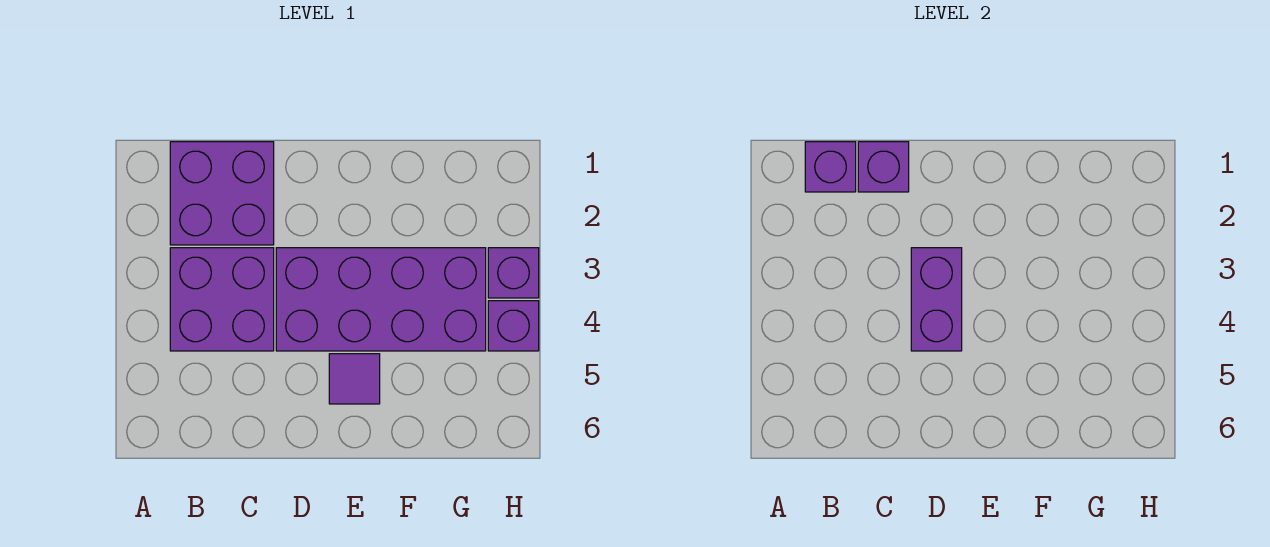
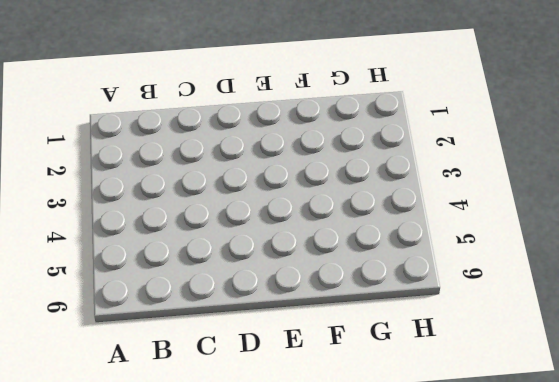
none -> purple 2x2 brick [170,142,274,245]
none -> purple 2x2 brick [170,248,274,351]

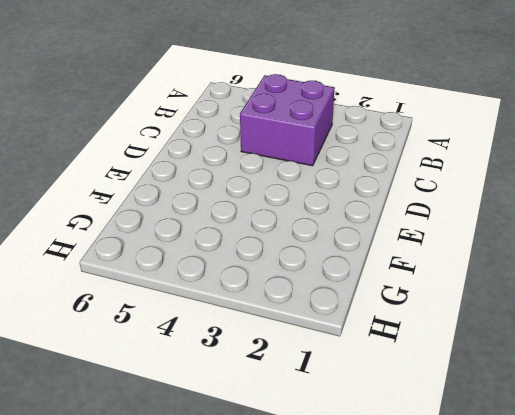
none -> purple 2x2 brick [170,142,274,245]
none -> purple 2x4 brick [276,248,486,351]

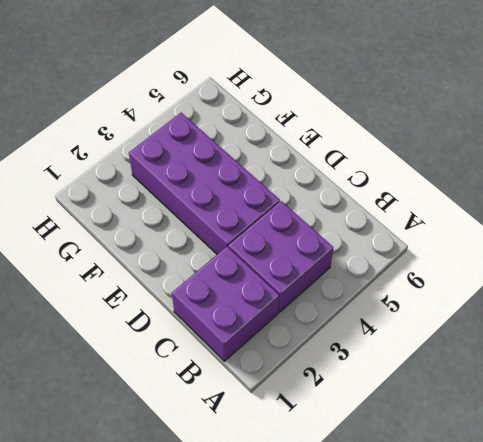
none -> purple 1x1 tile [329,354,380,404]
none -> purple 1x1 brick [488,248,539,298]

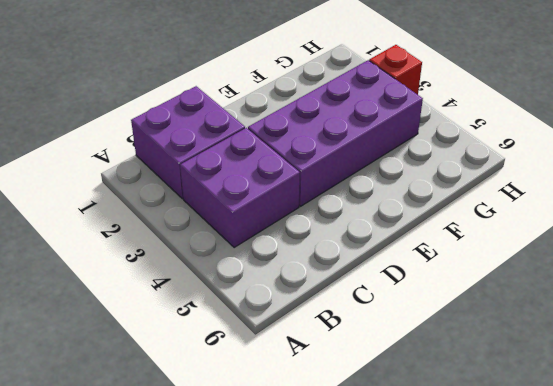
red 1x1 brick [369,45,422,95] -> purple 1x1 brick [488,248,539,298]
none -> purple 1x1 tile [329,354,380,404]
none -> purple 1x1 brick [488,301,539,351]

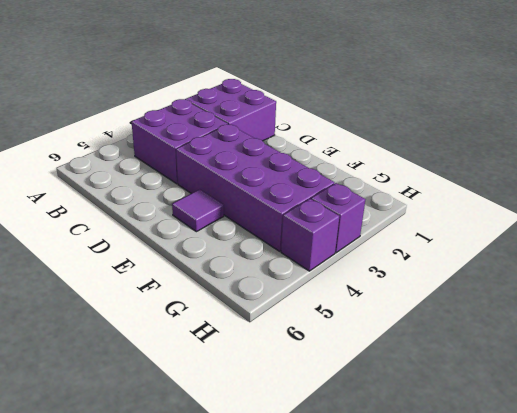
none -> purple 1x1 brick [805,142,856,192]
none -> purple 1x1 brick [858,142,909,192]

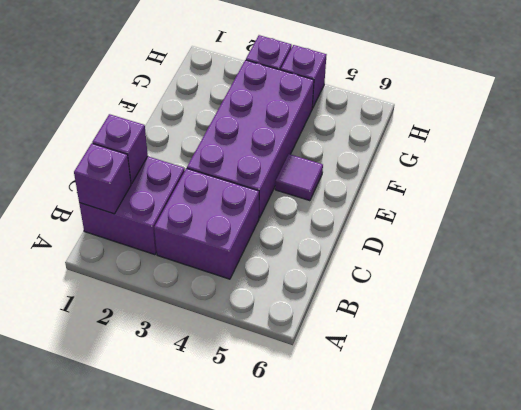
none -> purple 1x2 brick [911,248,962,351]

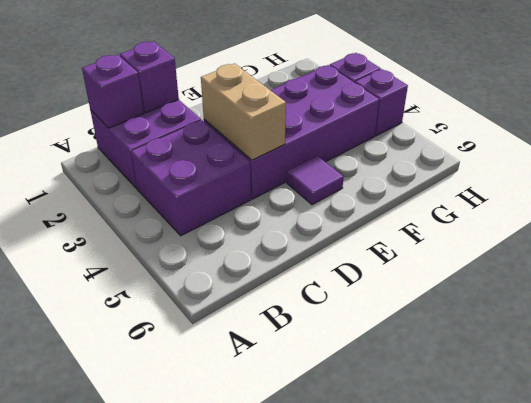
tan 1x2 brick [201,64,286,160] -> purple 1x2 brick [911,248,962,351]

